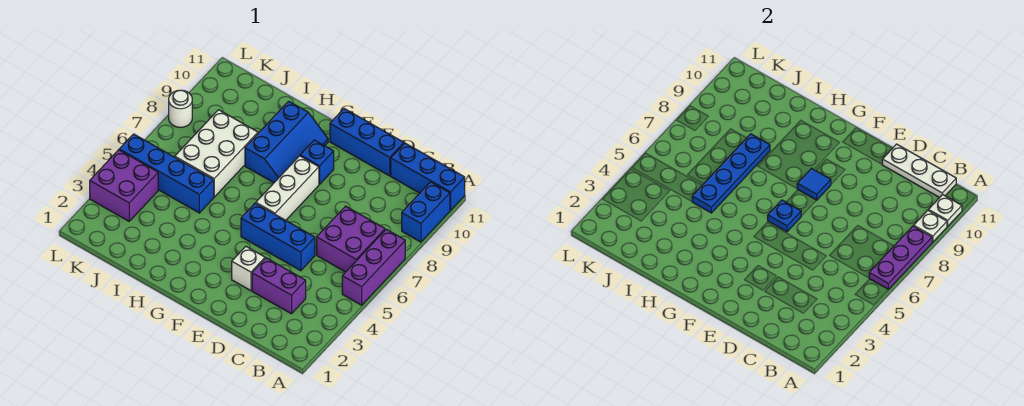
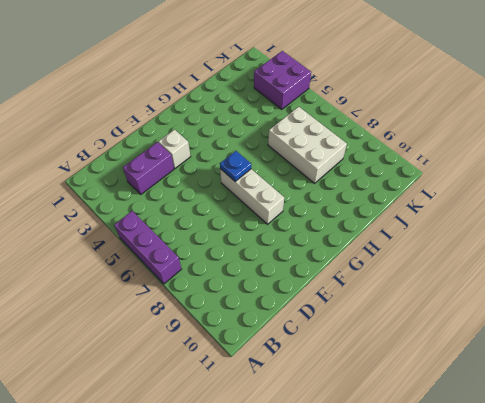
none -> blue 1x2 brick [402,182,450,242]
none -> blue 1x3 brick [391,143,465,211]
none -> purple 2x2 brick [317,206,385,272]

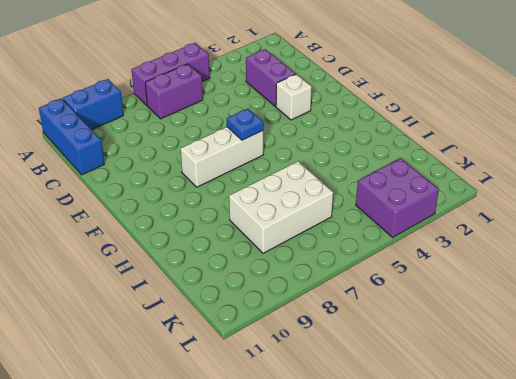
purple 1x2 brick [145,64,203,119] -> purple 2x2 brick [317,206,385,272]
none -> blue 1x3 brick [241,203,315,271]
none -> blue 1x3 brick [330,109,404,176]
none -> blue 1x1 brick [300,140,334,184]

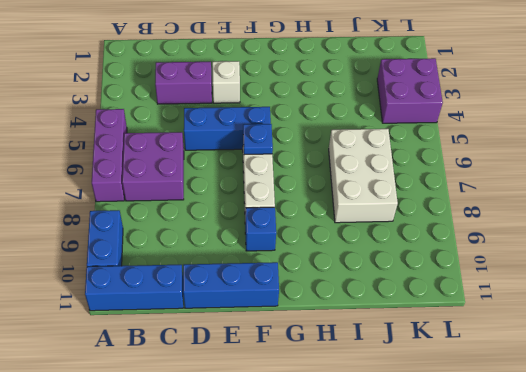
none -> blue 2x3 slope [245,101,328,183]
none -> blue 1x4 brick [119,134,214,213]
none -> white 1x1 round brick [169,90,192,128]

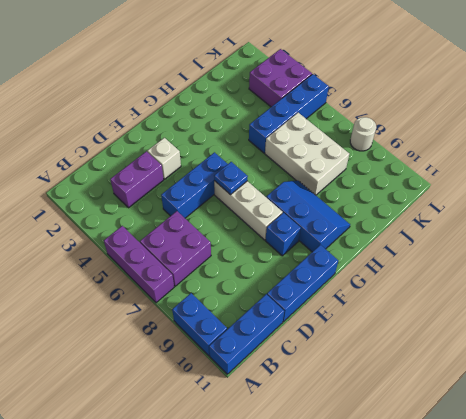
blue 2x3 slope [266,180,350,252] -> blue 2x3 slope turned to [245,101,328,183]
none -> purple 1x3 plate [869,226,932,289]
none -> white 1x1 plate [914,210,947,242]
none -> white 1x1 plate [928,194,962,226]

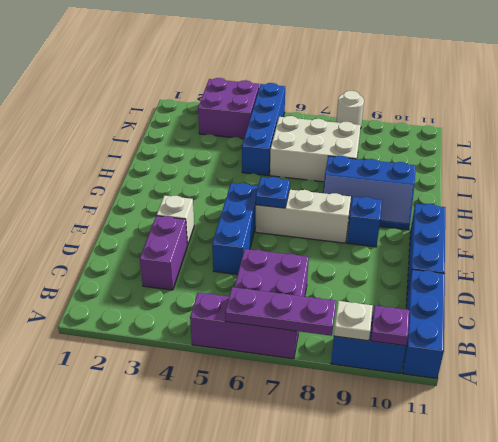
purple 1x1 plate [371,306,409,346] -> white 1x1 plate [928,194,962,226]
none -> white 1x3 plate [882,144,956,198]
none -> blue 1x1 tile [797,168,831,200]
none -> blue 1x4 plate [692,134,770,213]

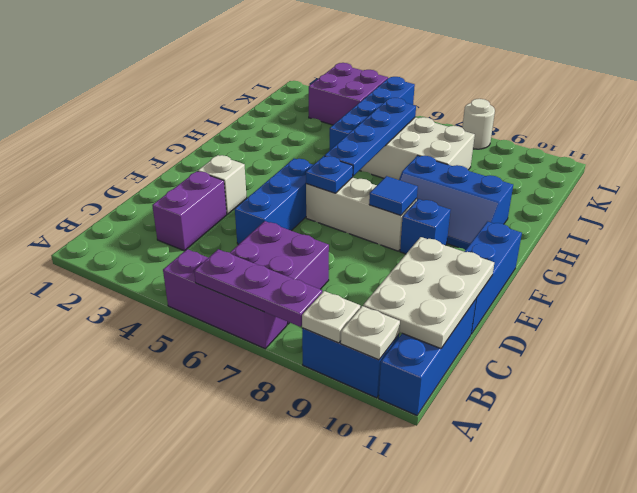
white 2x3 plate [363,237,494,349] -> white 1x3 plate [882,144,956,198]
blue 1x4 plate [324,98,416,176] -> blue 1x4 plate turned to [692,134,770,213]

